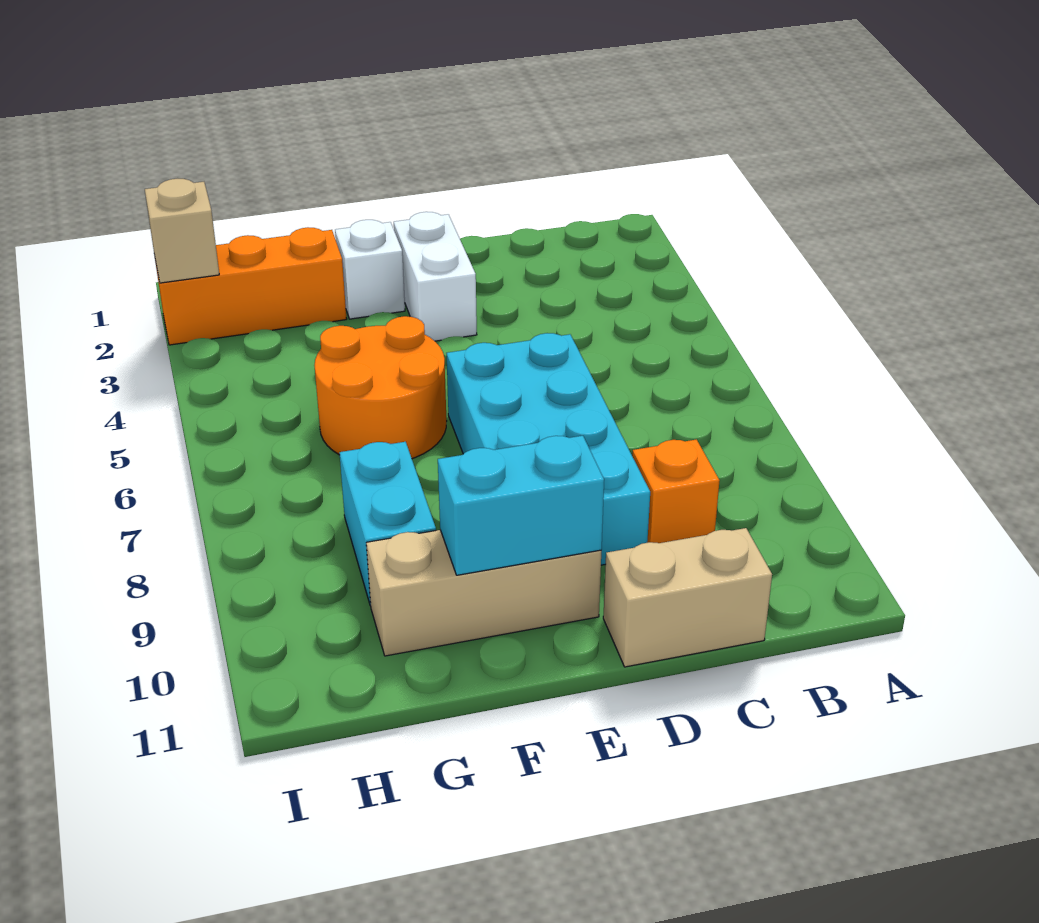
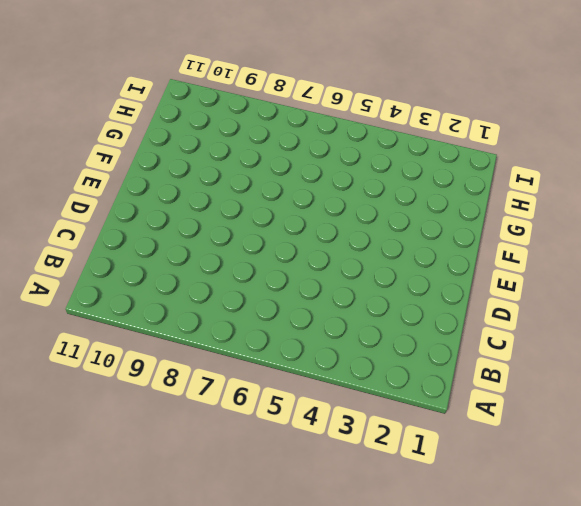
none -> orange 1x1 brick [632,439,720,543]
none -> tan 1x2 brick [603,528,772,667]

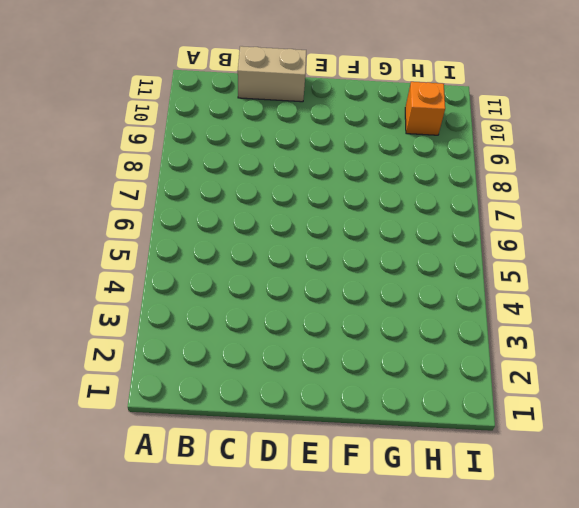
orange 1x1 brick [405,82,445,135] -> orange 1x1 brick moved to [632,439,720,543]
none -> cyan 2x4 brick [447,333,650,565]
none -> white 1x2 brick [394,212,477,341]

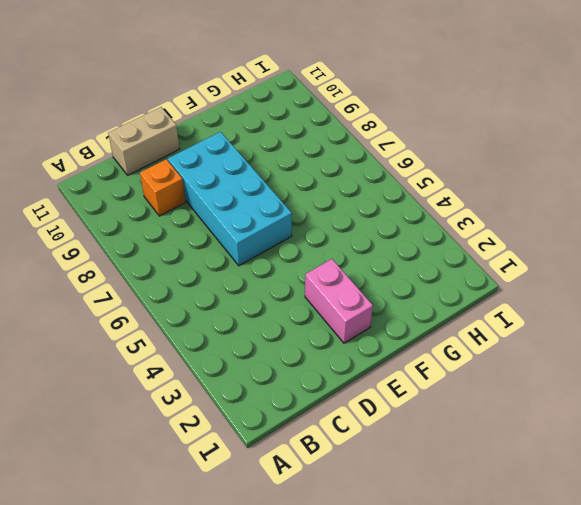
pink 1x2 brick [305,259,373,343] -> white 1x2 brick [394,212,477,341]
none -> tan 1x3 brick [366,530,601,656]
none -> white 1x1 brick [335,220,405,319]

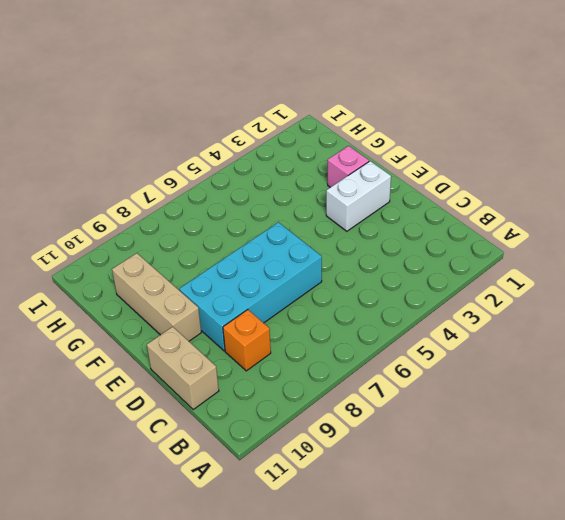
pink 1x1 brick [328,146,369,187] -> white 1x1 brick [335,220,405,319]
none -> orange 2x2 round brick [314,316,447,459]
none -> orange 1x3 brick [155,227,347,345]

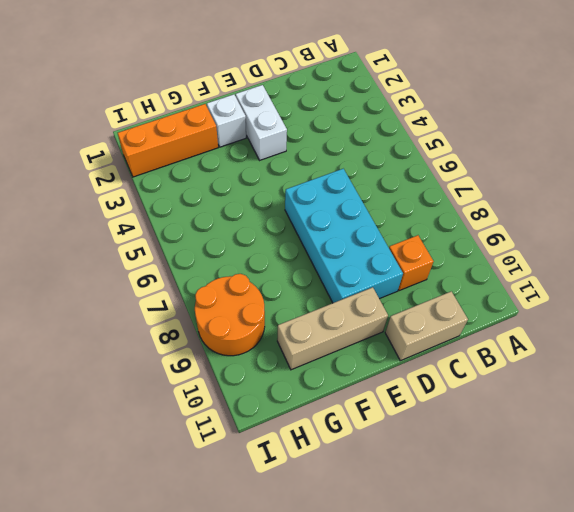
orange 2x2 round brick [195,274,265,356] -> orange 2x2 round brick moved to [314,316,447,459]
none -> cyan 1x2 brick [339,442,436,606]
none -> cyan 1x2 brick [438,436,604,575]

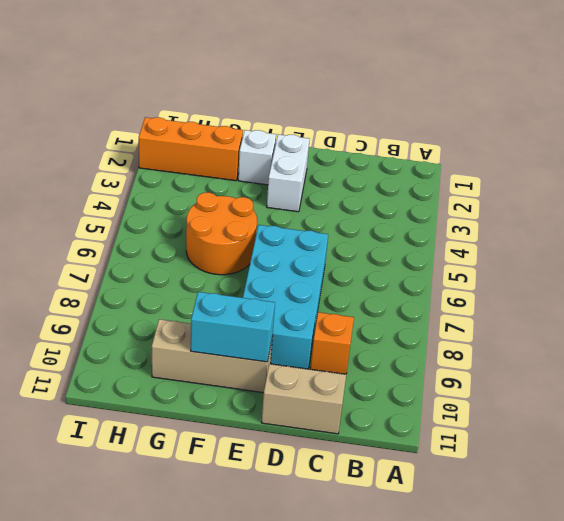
none -> cyan 1x2 brick [339,442,436,606]
none -> tan 1x1 brick [145,179,219,283]

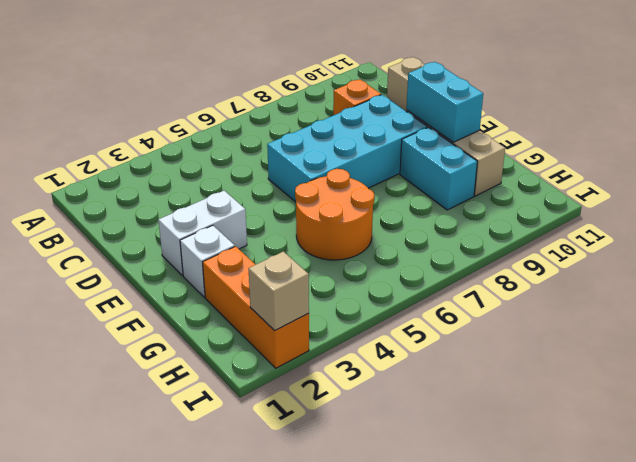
cyan 1x2 brick [400,127,477,210] -> cyan 1x2 brick turned to [339,442,436,606]

